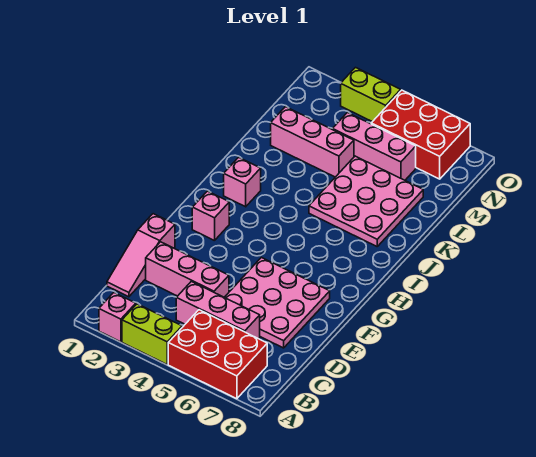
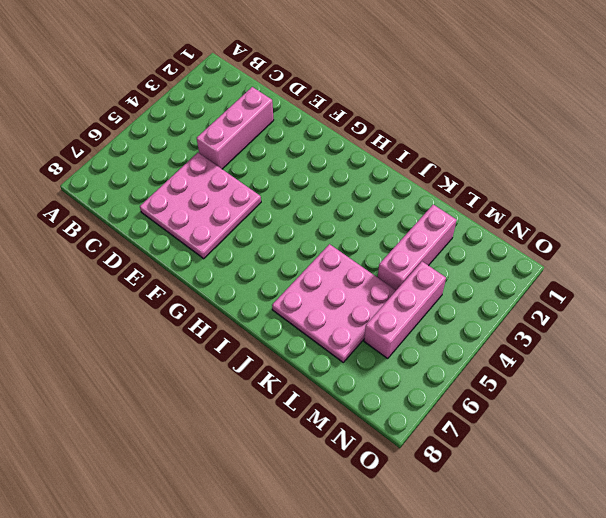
none -> pink 1x1 brick [99,293,136,342]
none -> lime 1x2 brick [122,304,182,364]
none -> red 2x3 brick [168,310,267,399]

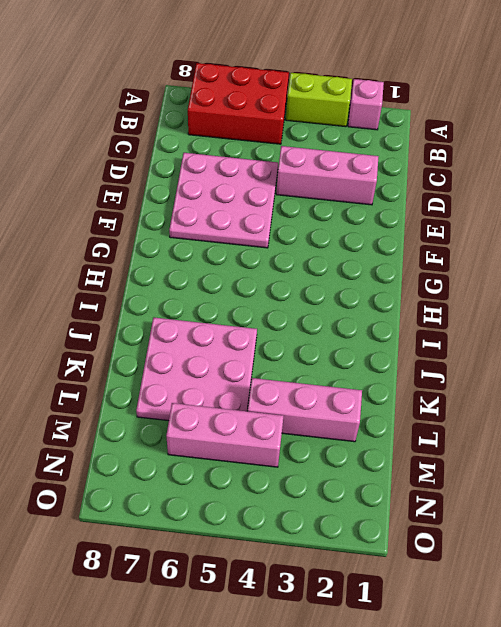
none -> pink 1x3 slope [107,214,175,297]
none -> pink 1x3 brick [176,281,260,339]
none -> pink 1x1 brick [192,191,229,241]

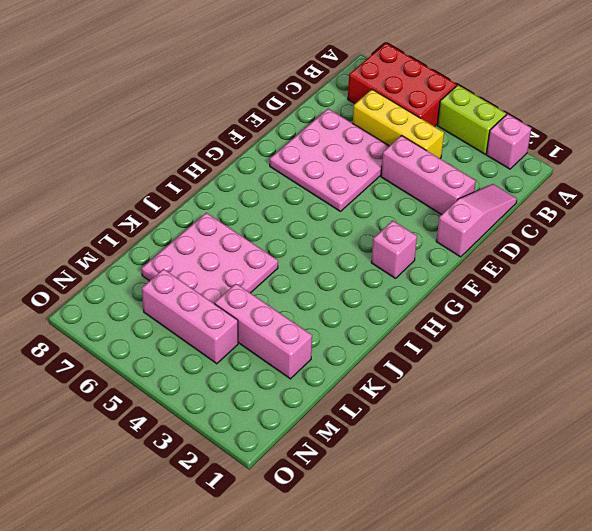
yellow 1x3 brick [353,89,444,158] -> pink 1x3 brick [176,281,260,339]
none -> pink 1x1 brick [224,157,261,207]
none -> red 2x3 brick [371,90,470,179]
none -> lime 1x2 brick [341,68,401,122]

